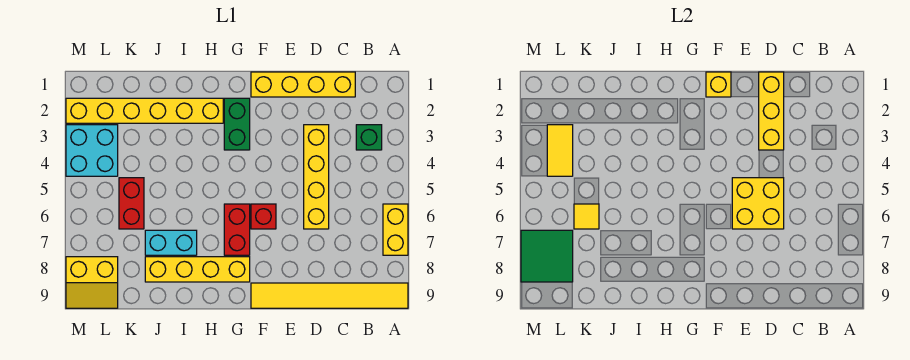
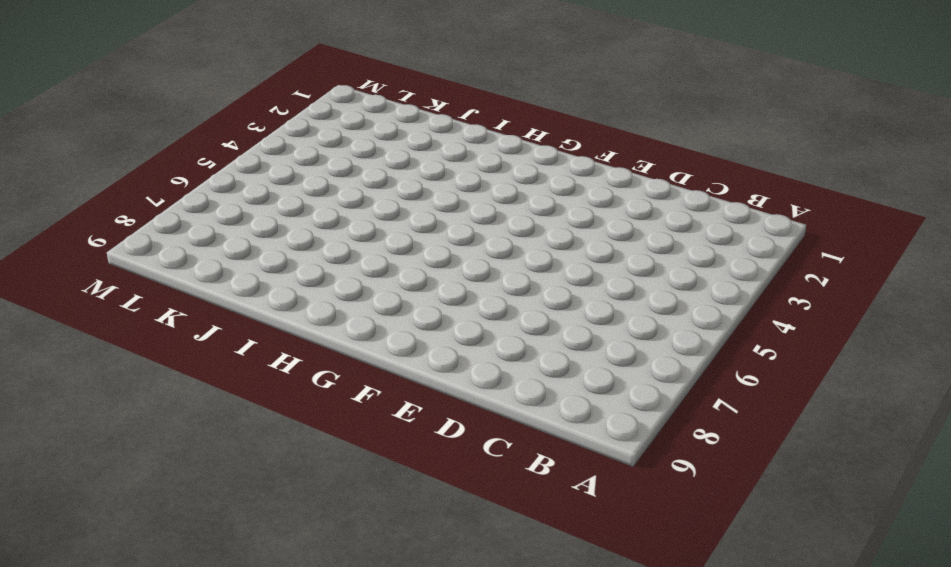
none -> yellow 1x2 brick [383,204,408,255]
none -> yellow 1x6 tile [251,283,408,308]
none -> green 1x1 brick [356,125,382,150]

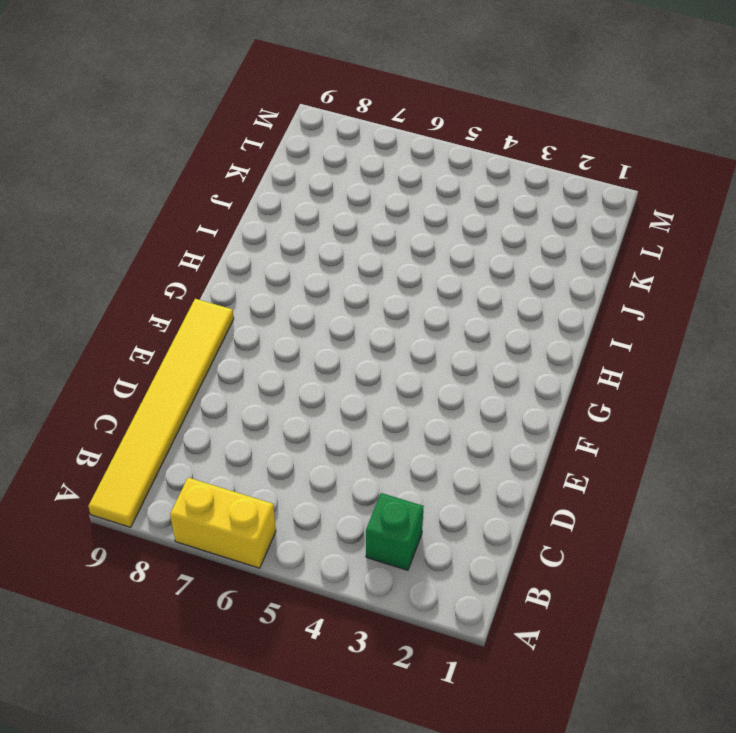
none -> yellow 1x4 brick [251,72,355,97]
none -> yellow 1x4 brick [304,125,329,229]
none -> red 1x1 brick [251,204,276,229]

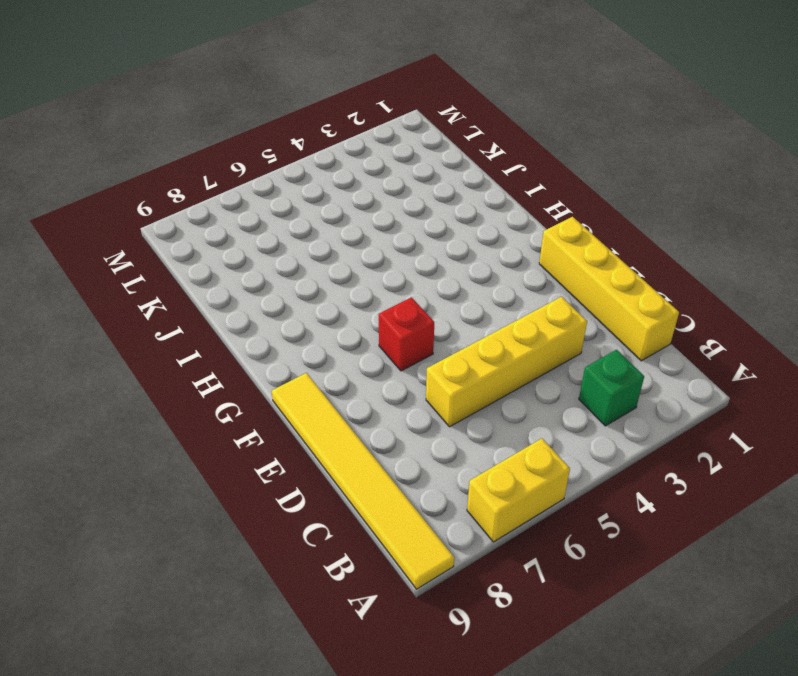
none -> green 1x2 brick [224,98,250,150]
none -> red 1x2 brick [224,204,250,255]
none -> yellow 1x4 brick [145,257,250,282]

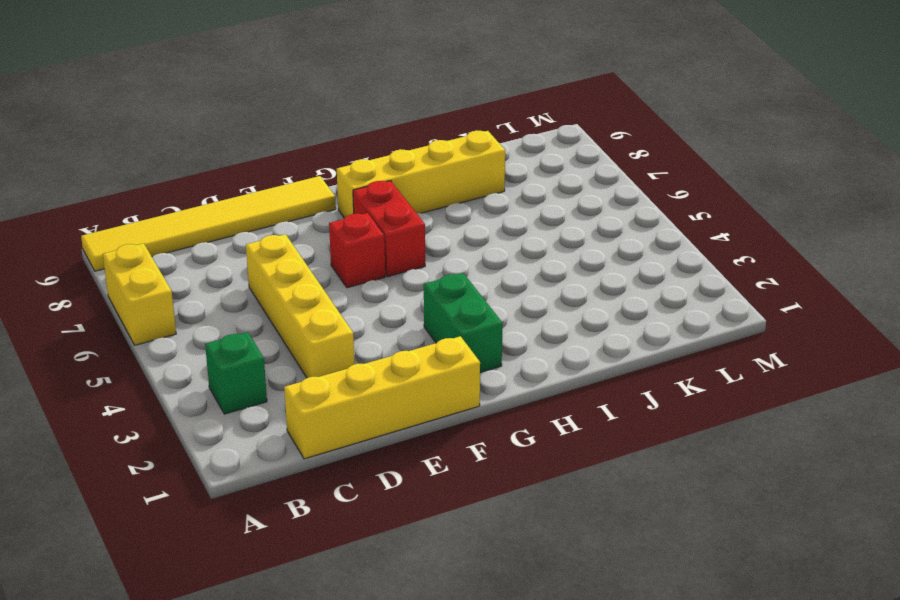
none -> yellow 1x6 brick [66,98,223,123]
none -> cyan 1x2 brick [145,230,197,255]
none -> red 1x2 brick [119,178,144,229]

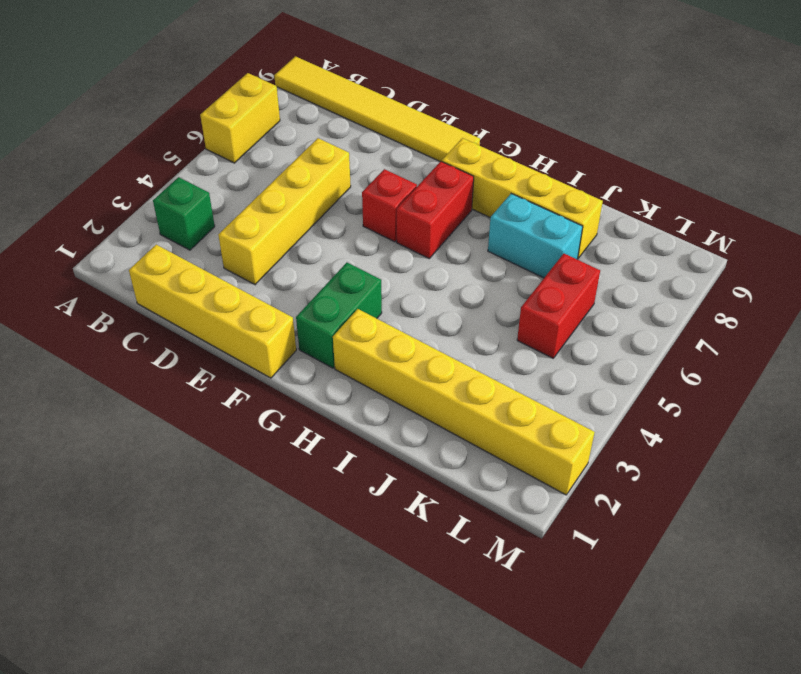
none -> cyan 2x2 brick [66,125,118,176]
none -> yellow 2x2 slope [66,257,118,308]
none -> yellow 1x3 brick [759,72,784,150]

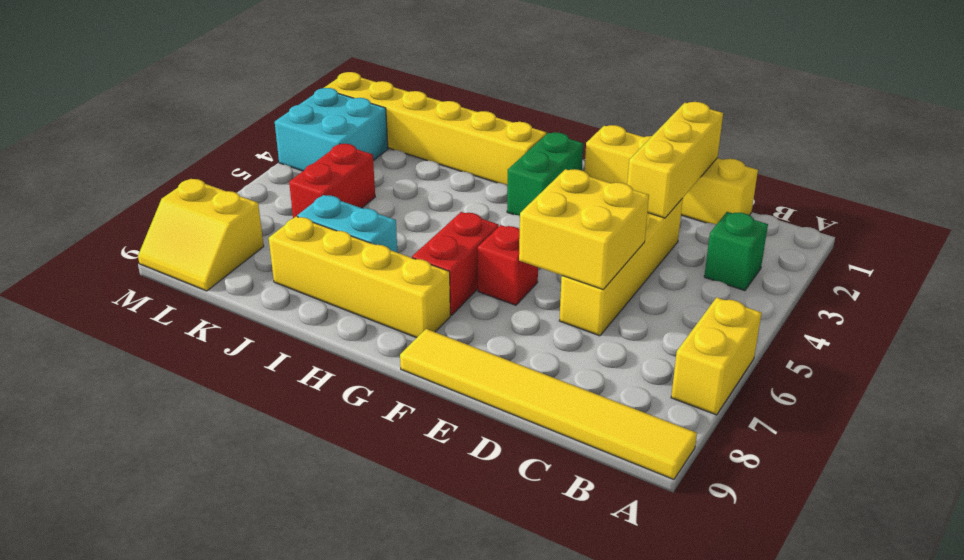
none -> yellow 1x1 brick [706,72,731,97]
none -> yellow 1x1 tile [574,204,599,229]
none -> yellow 1x2 tile [547,125,573,176]

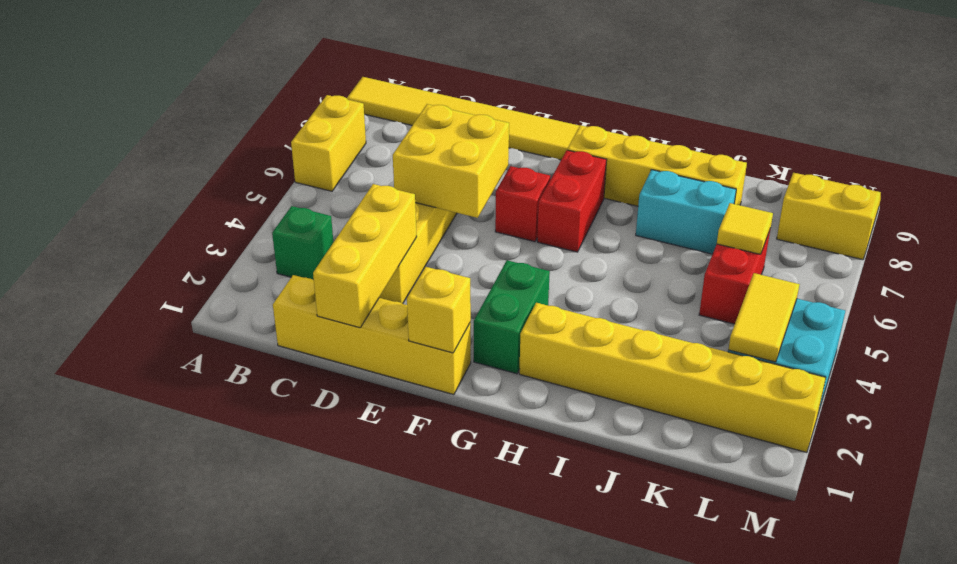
none -> green 2x2 tile [521,230,573,282]

